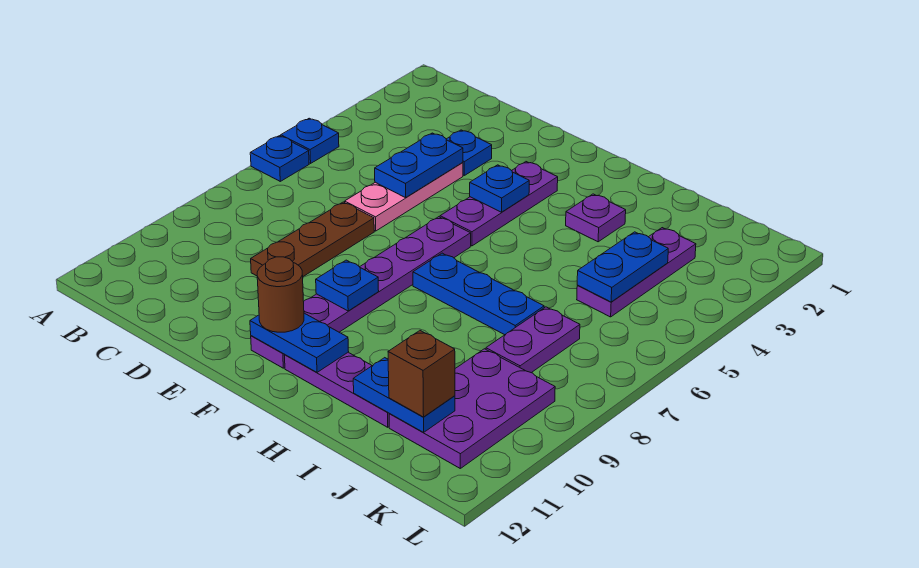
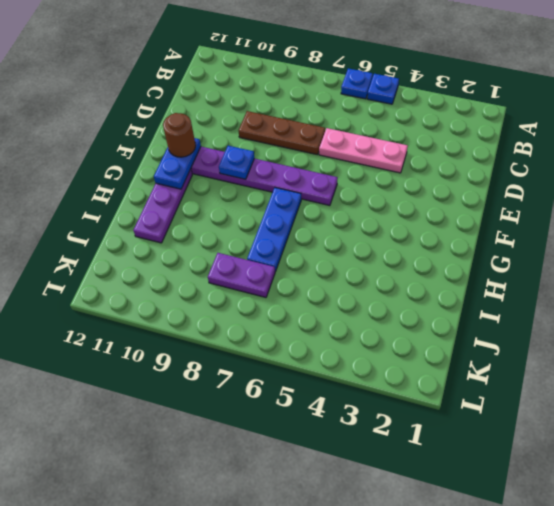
none -> blue 1x1 plate [446,130,492,175]
none -> purple 1x3 plate [440,162,558,246]
none -> purple 1x1 plate [566,194,626,242]

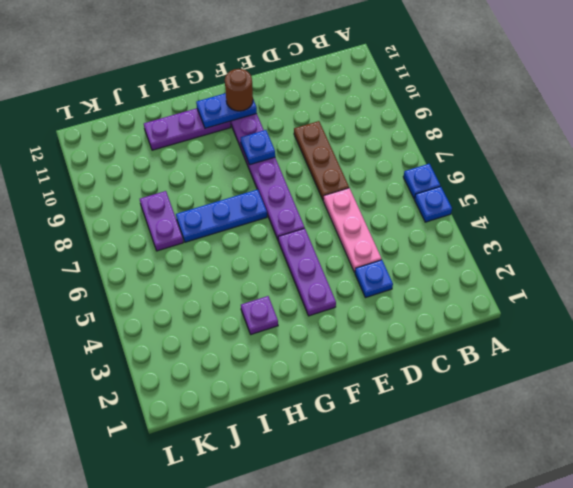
none -> purple 1x3 plate [577,228,696,317]
none -> purple 2x3 plate [389,349,555,468]
none -> blue 1x2 plate [375,133,463,198]

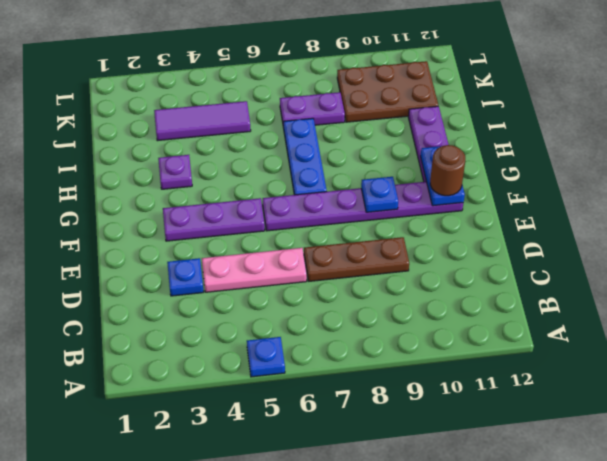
purple 1x3 tile [154,101,251,141] -> purple 1x3 plate [577,228,696,317]
brown 2x3 plate [337,61,438,122] -> purple 2x3 plate [389,349,555,468]
none -> blue 1x1 plate [250,136,309,181]
none -> blue 1x2 plate [375,133,463,198]
none -> blue 1x1 plate [470,165,529,212]

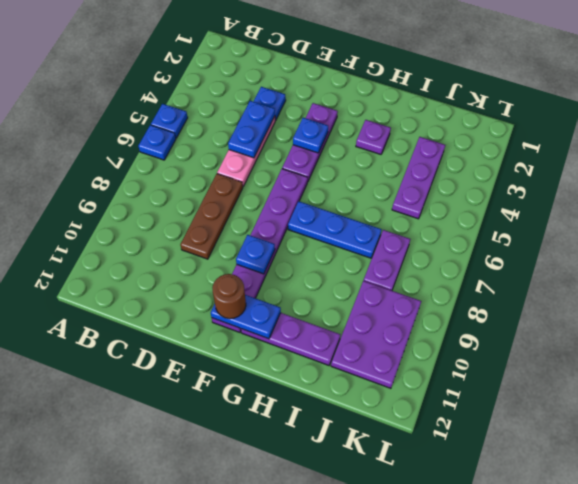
none -> blue 1x2 plate [353,358,455,433]
none -> blue 1x2 plate [577,232,668,302]
none -> brown 1x1 brick [388,331,455,417]

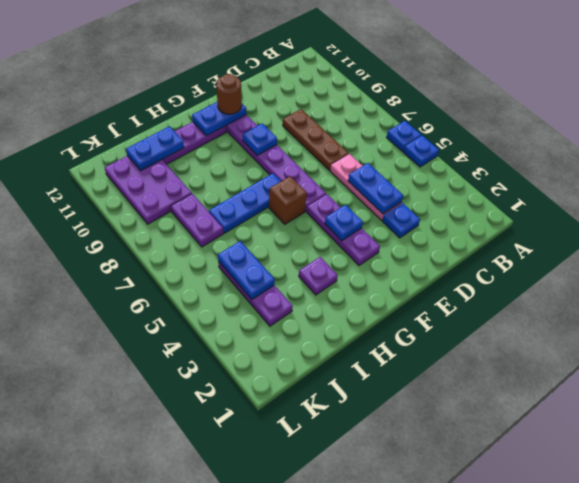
brown 1x1 brick [269,176,307,224] -> brown 1x1 brick moved to [388,331,455,417]

